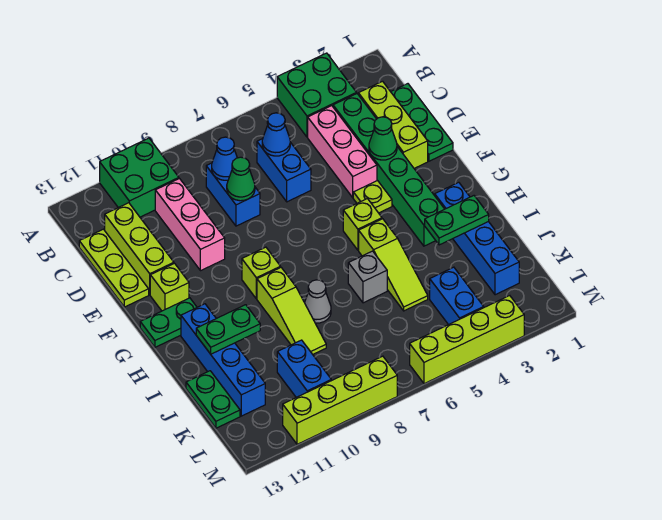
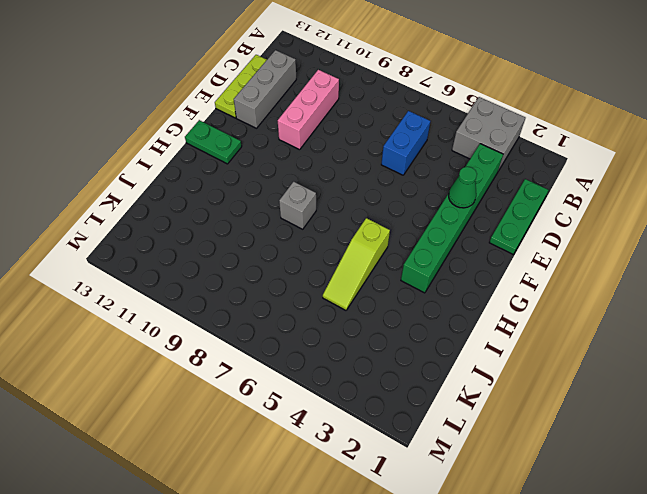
grey 2x2 brick [452,97,525,171] -> green 2x2 brick [277,53,357,137]
grey 1x3 brick [234,50,296,128] -> lime 1x3 brick [105,203,174,295]
grey 1x1 brick [279,181,316,229] -> grey 1x1 brick moved to [348,251,387,303]
none -> green 2x2 brick [100,138,179,217]
none -> lime 1x3 brick [358,81,428,168]
none -> pink 1x3 brick [308,106,377,198]
none -> blue 1x2 brick [206,163,260,226]

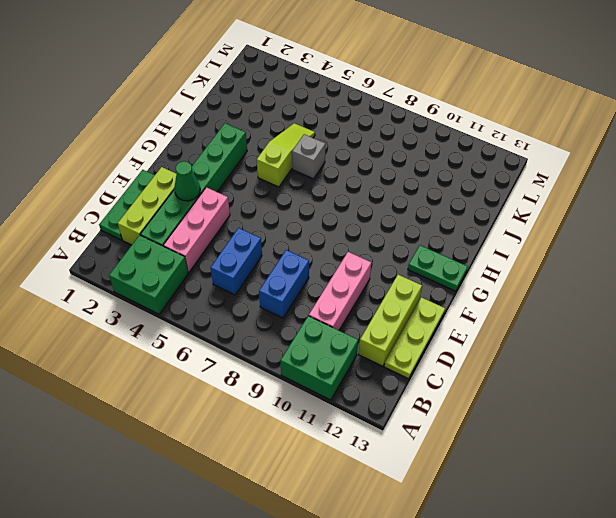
none -> lime 1x1 plate [353,181,392,213]
none -> lime 1x1 brick [150,263,189,311]
none -> lime 1x1 brick [343,199,382,250]
none -> lime 1x1 brick [242,247,281,299]

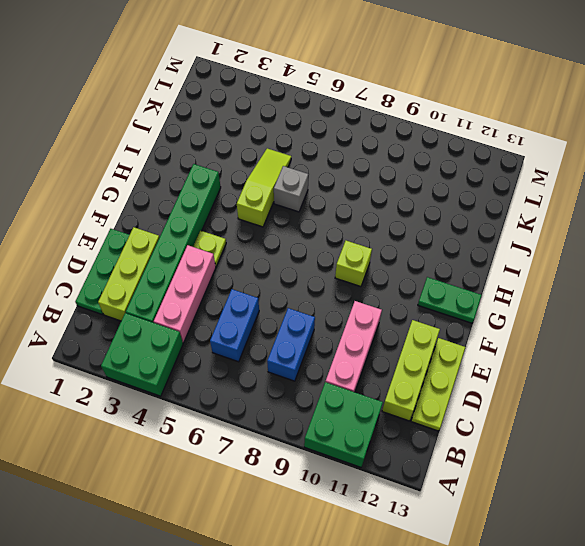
none -> lime 1x1 brick [150,263,189,311]
none -> lime 1x1 brick [343,199,382,250]
none -> blue 1x4 brick [435,182,519,295]
none -> lime 1x3 slope [257,268,326,354]

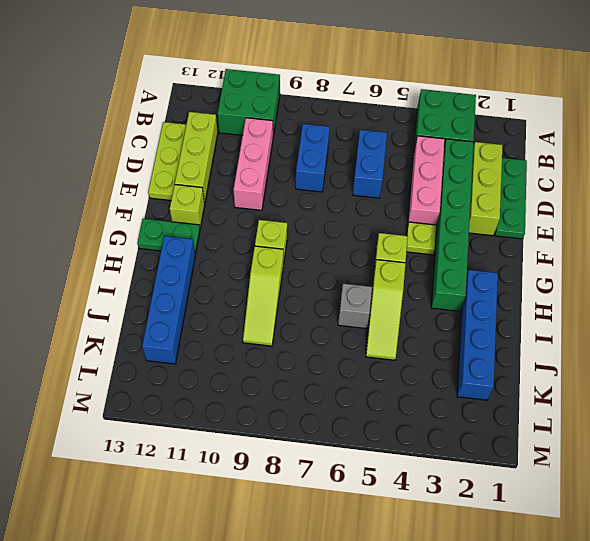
none -> grey 1x1 cone [305,280,331,323]
none -> green 1x2 plate [186,371,240,428]
none -> blue 1x2 brick [430,267,484,325]
none -> blue 1x2 brick [277,340,331,397]

